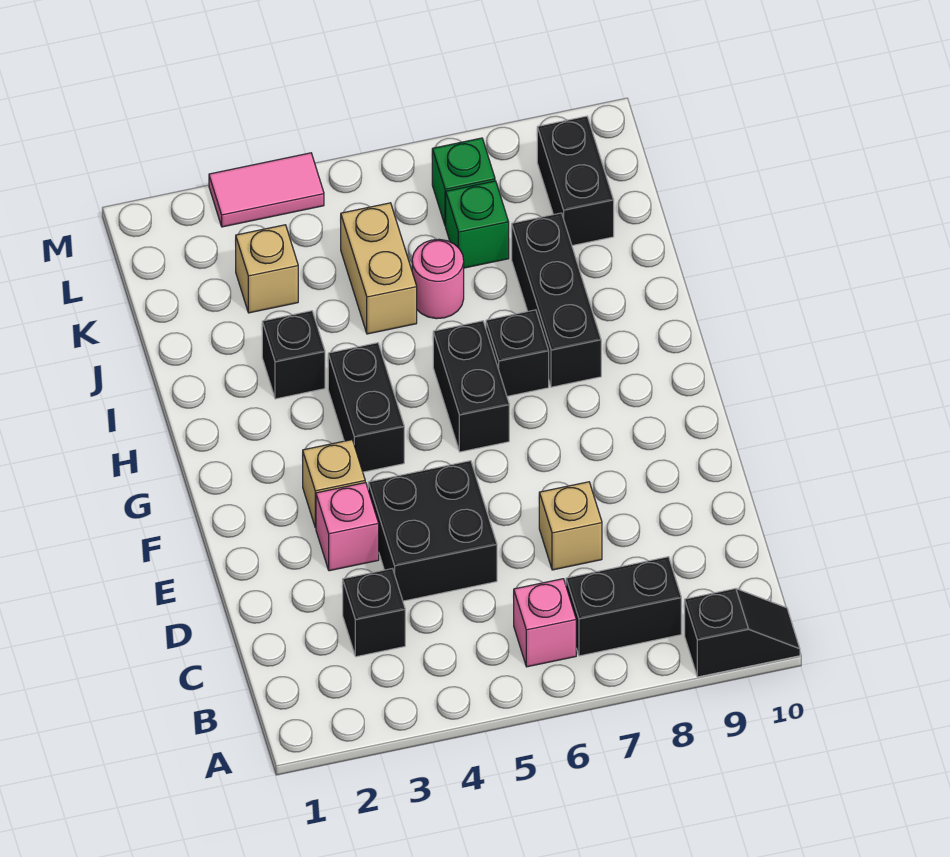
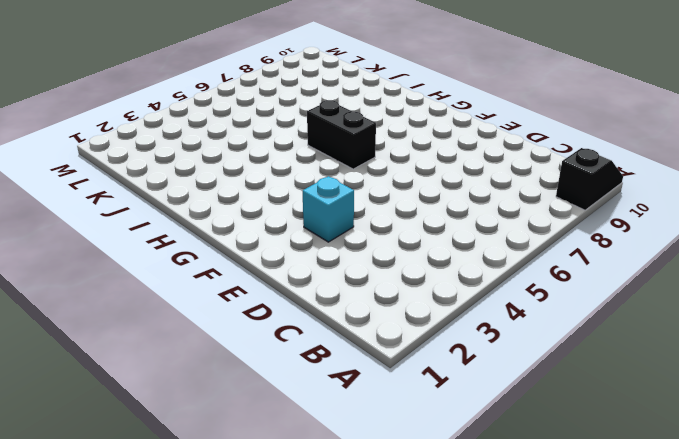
cyan 1x1 brick [303,176,354,242] -> pink 1x1 brick [316,483,379,571]
none -> pink 1x1 brick [514,579,576,667]
none -> black 1x2 brick [566,557,681,656]
none -> black 1x1 brick [343,569,405,657]

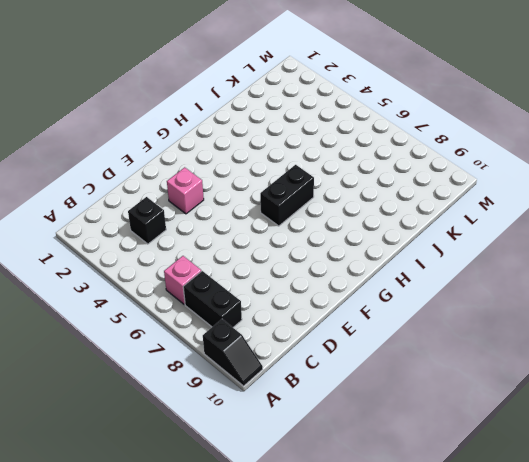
none -> black 2x2 brick [368,461,497,601]
none -> tan 1x1 brick [539,482,602,570]
none -> tan 1x1 brick [303,440,365,528]

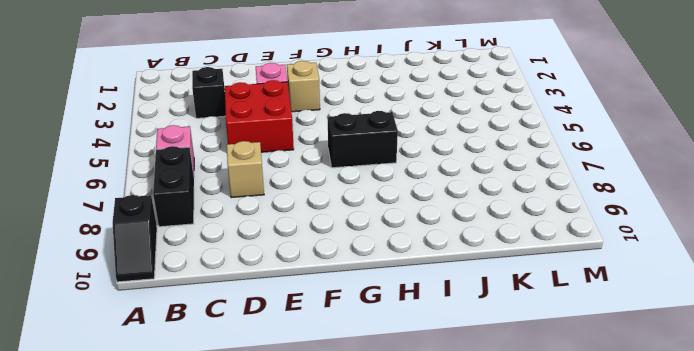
red 2x2 brick [225,80,294,152] -> black 2x2 brick [368,461,497,601]
none -> black 1x2 brick [328,343,404,472]
none -> black 1x1 brick [486,310,549,396]
none -> black 1x3 brick [512,213,601,387]

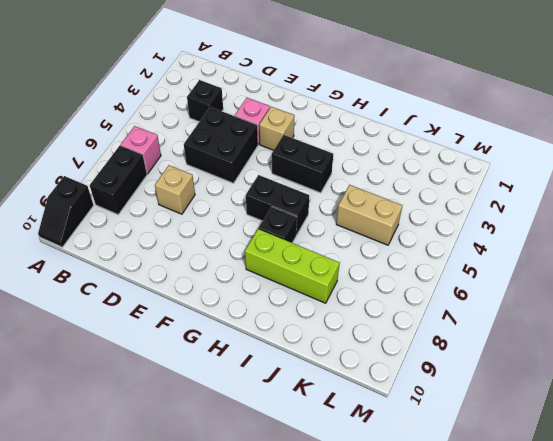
lime 1x3 brick [245,229,340,303] -> black 1x3 brick [512,213,601,387]
none -> black 1x1 brick [262,311,325,399]
none -> pink 1x1 round brick [412,239,464,319]
none -> tan 1x1 brick [236,225,298,313]

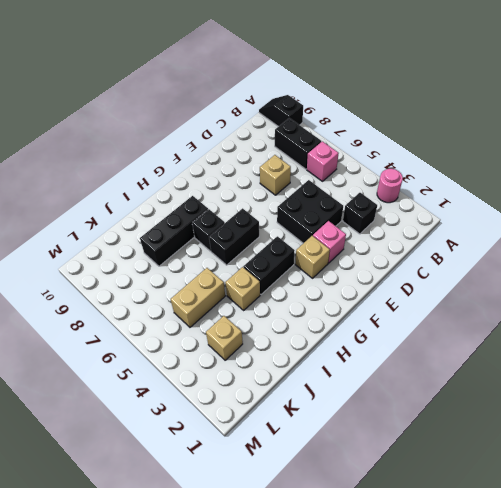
pink 1x1 round brick [377,169,403,203] -> pink 1x1 round brick moved to [412,239,464,319]
tan 1x1 brick [225,267,260,310] -> none
none -> black 1x1 brick [262,311,325,399]
none -> green 1x1 brick [446,181,509,268]
none -> black 1x2 brick [537,116,614,246]

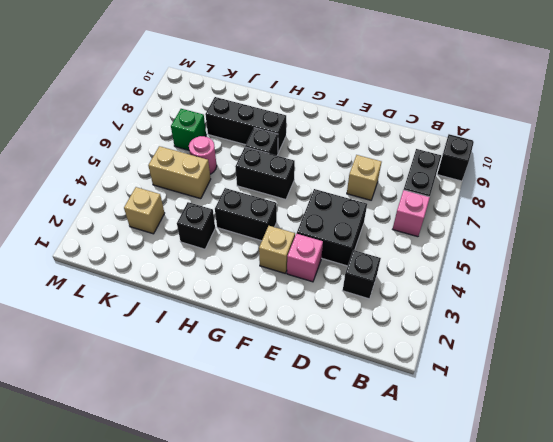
none -> black 1x2 brick [537,116,614,246]
none -> green 1x1 brick [432,138,495,226]
none -> pink 1x2 tile [209,153,324,227]

